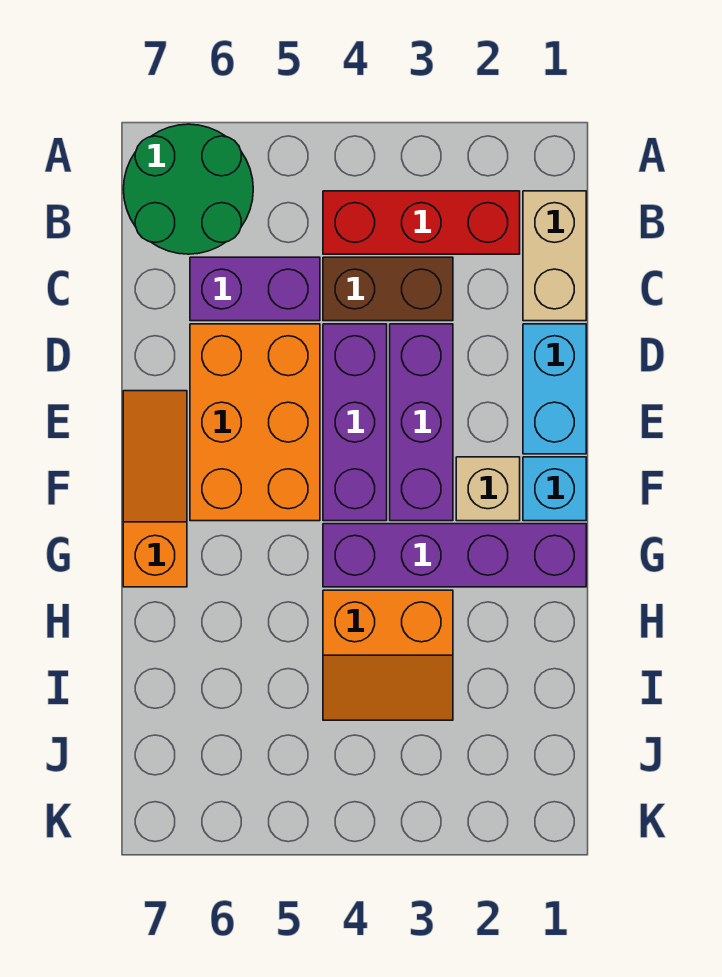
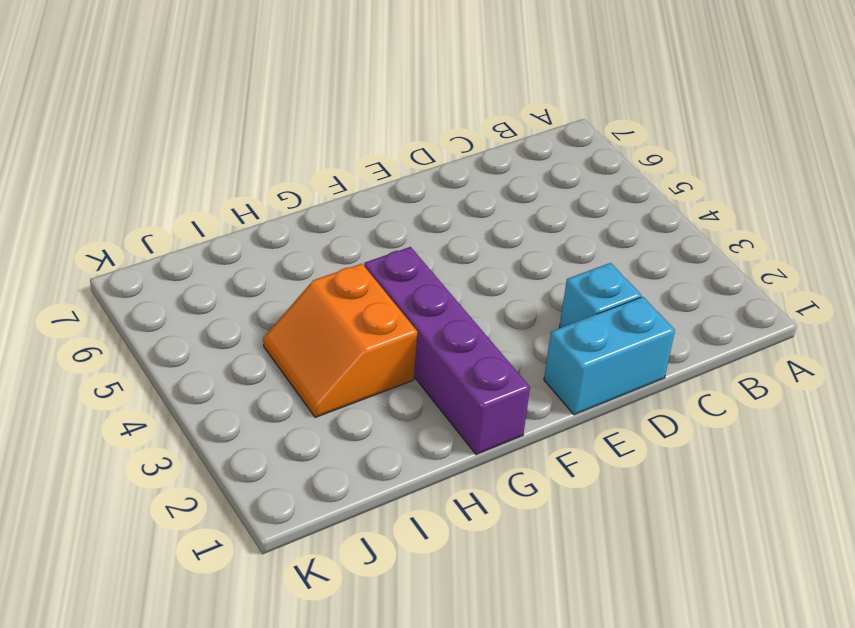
cyan 1x1 brick [560,263,641,328] -> cyan 1x1 brick moved to [523,457,586,521]
none -> green 2x2 round brick [123,124,253,254]
none -> tan 1x2 brick [523,191,586,321]
none -> red 1x3 brick [323,191,520,254]

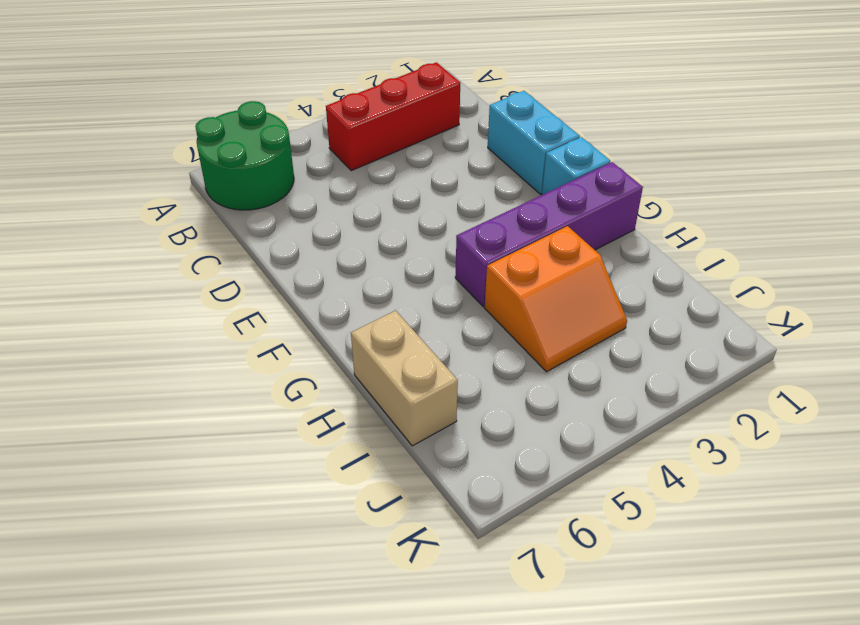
tan 1x2 brick [351,311,458,446] -> tan 1x2 brick moved to [523,191,586,321]
none -> brown 1x2 brick [323,257,453,321]
none -> purple 1x2 brick [190,257,320,321]
none -> purple 1x3 brick [390,324,453,521]

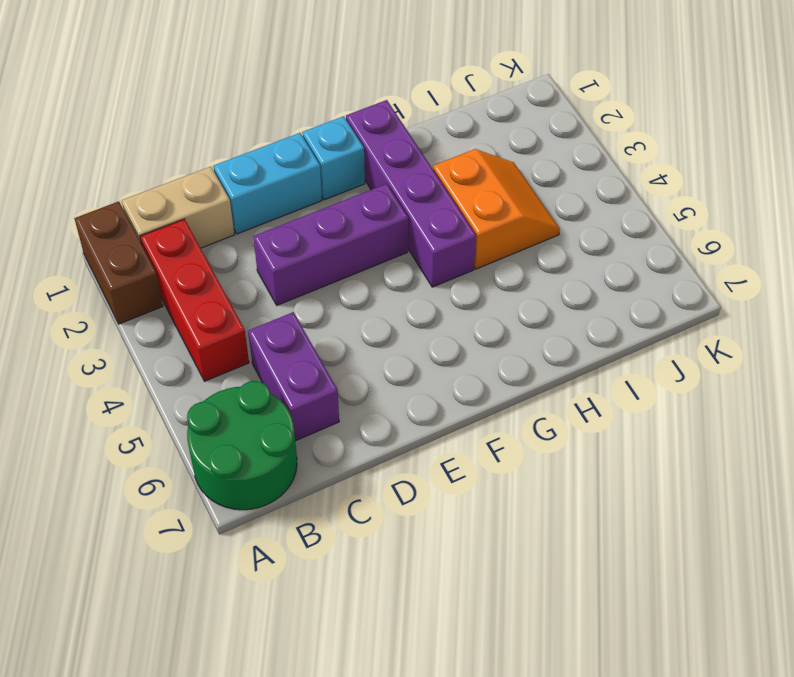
brown 1x2 brick [74,201,163,324] -> brown 1x2 brick moved to [323,257,453,321]
none -> purple 1x3 brick [323,324,387,521]
none -> orange 2x3 brick [190,324,320,521]
none -> orange 1x3 slope [123,391,187,587]

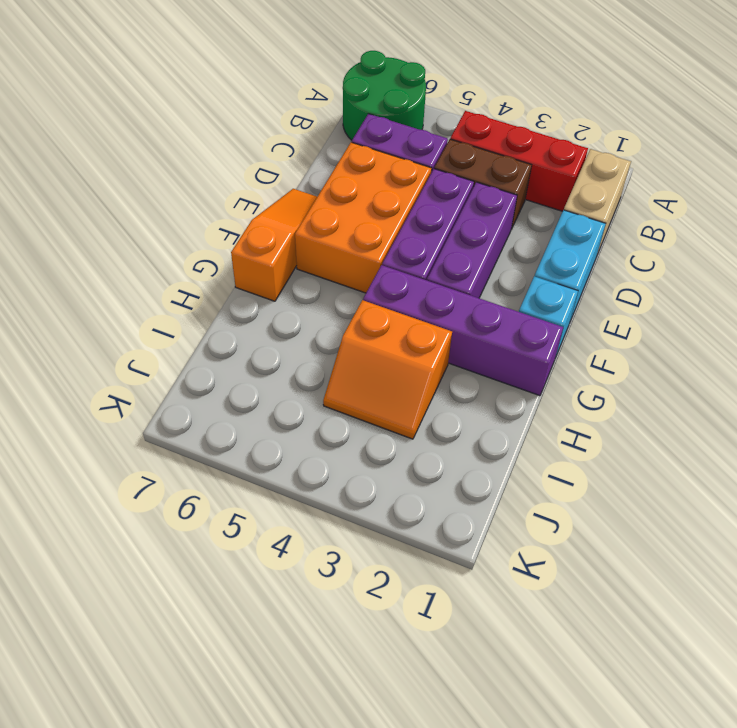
none -> tan 1x1 brick [456,457,520,521]

